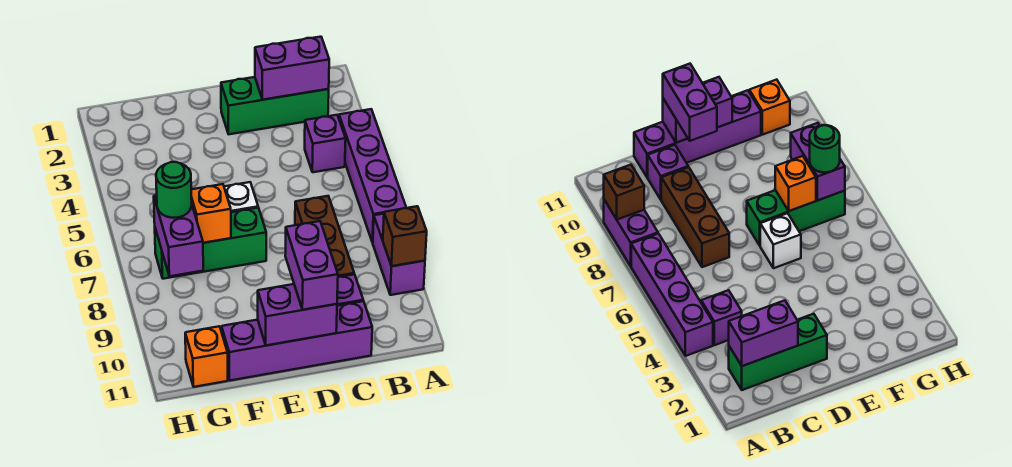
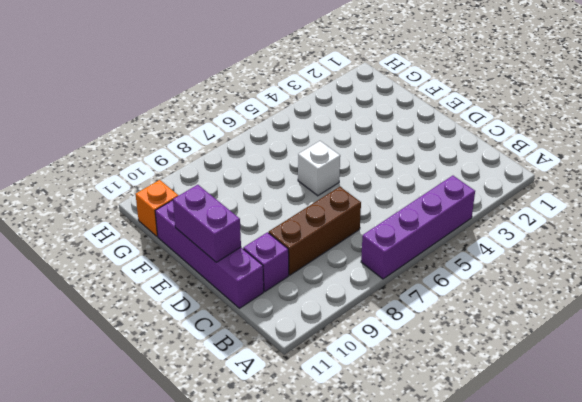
none -> purple 1x2 brick [373,214,425,295]
none -> green 1x3 brick [221,77,329,134]
none -> purple 1x1 brick [305,115,346,172]

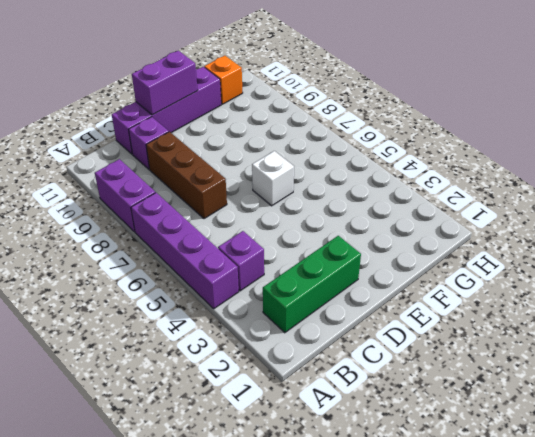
none -> green 1x3 brick [155,208,266,279]
none -> brown 1x1 brick [383,206,427,266]
none -> purple 1x2 brick [255,37,329,100]

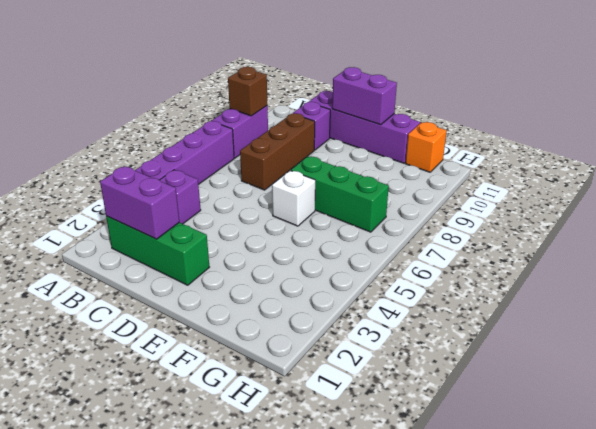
none -> orange 1x1 brick [191,184,231,243]
none -> purple 1x2 brick [154,195,203,276]
none -> purple 1x2 brick [285,221,338,310]

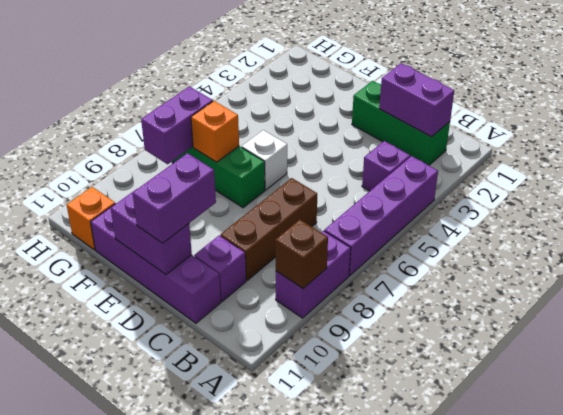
none -> green 1x1 round brick [156,162,192,218]

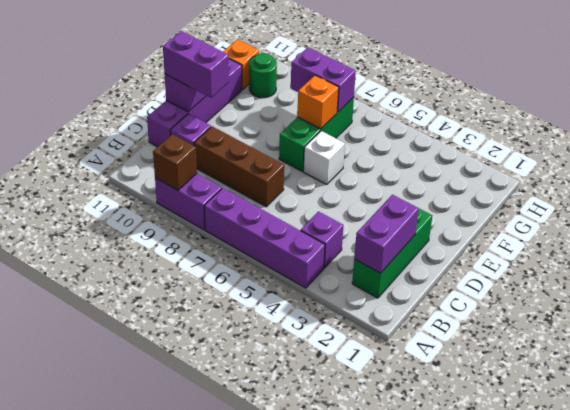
green 1x1 round brick [249,53,277,98] -> green 1x1 round brick moved to [156,162,192,218]

